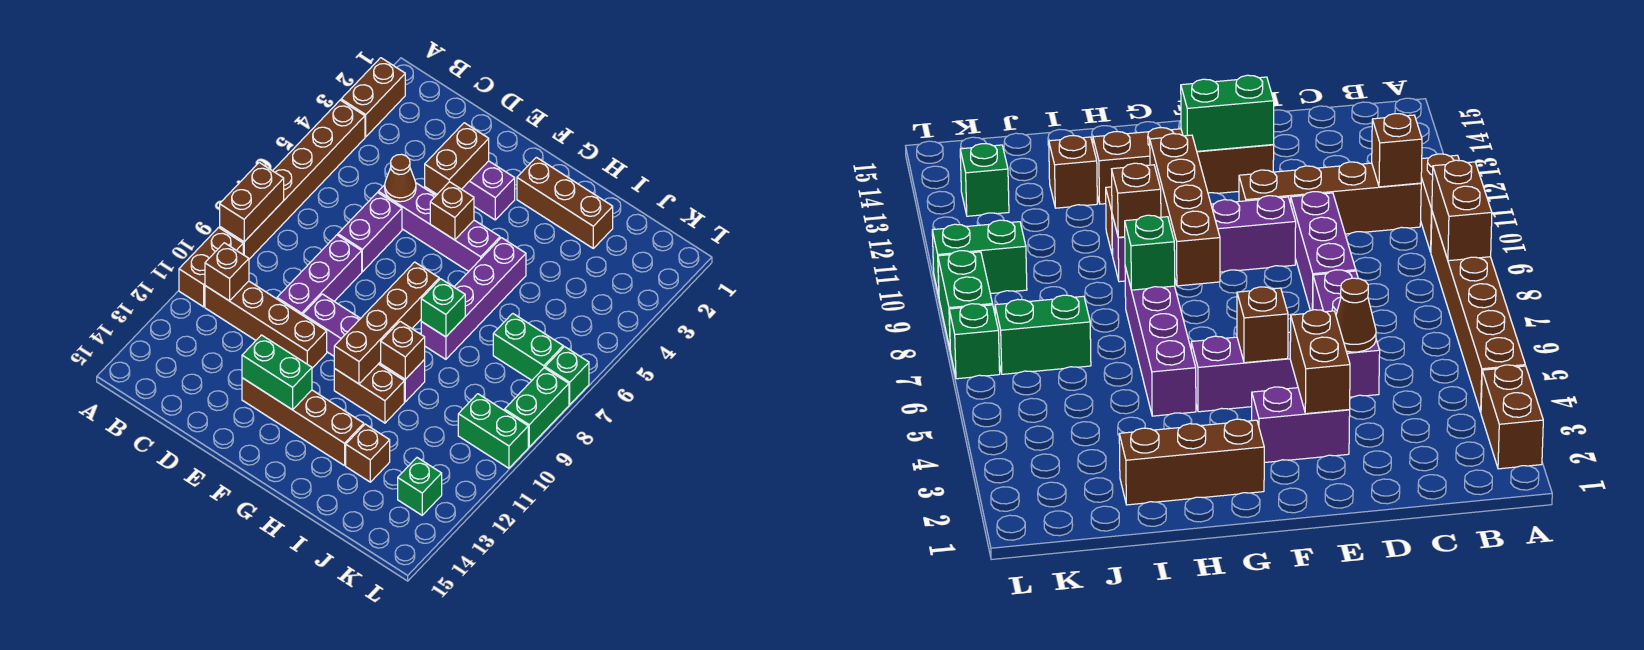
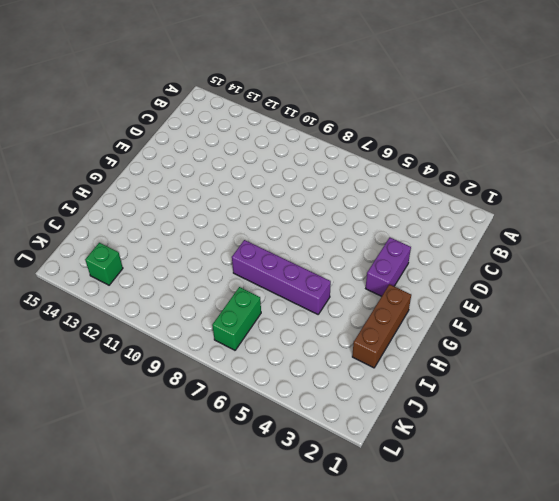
none -> brown 1x2 brick [341,58,405,137]
none -> brown 1x6 brick [220,100,365,259]
none -> brown 1x2 brick [179,228,243,307]

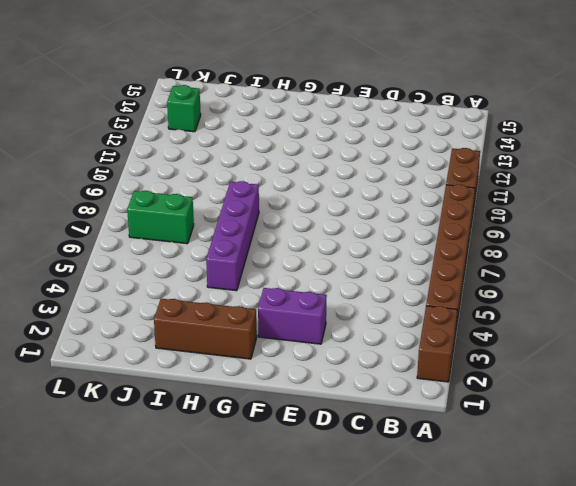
none -> brown 1x4 brick [205,281,327,368]
none -> purple 1x4 brick [378,183,500,271]
none -> purple 1x2 brick [338,193,402,272]

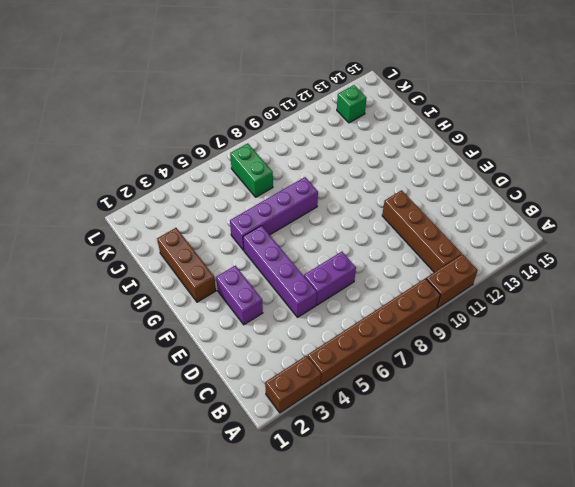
none -> purple 1x3 brick [277,235,362,315]
none -> purple 1x4 brick [303,294,425,402]
none -> brown 1x4 brick [242,378,364,466]

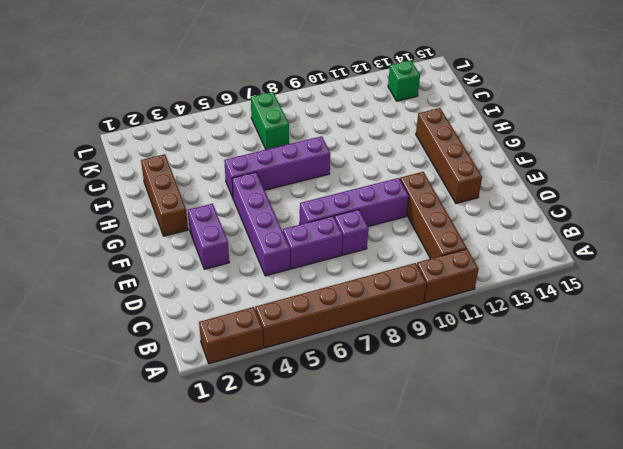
purple 1x1 brick [335,210,368,255] -> purple 1x3 brick [277,235,362,315]
purple 1x4 brick [300,178,409,227] -> purple 1x4 brick turned to [303,294,425,402]
none -> brown 1x2 brick [334,364,404,423]
none -> brown 1x1 brick [346,424,390,482]
none -> green 1x2 brick [458,394,528,468]

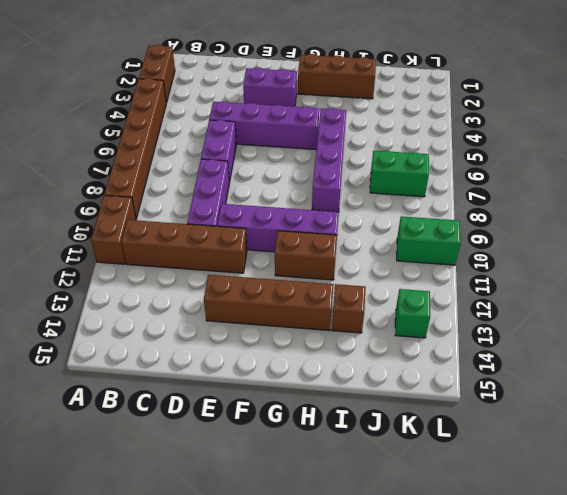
none -> green 1x1 brick [545,347,589,404]
none -> green 1x2 brick [505,368,569,447]
none -> brown 1x2 brick [220,163,284,242]

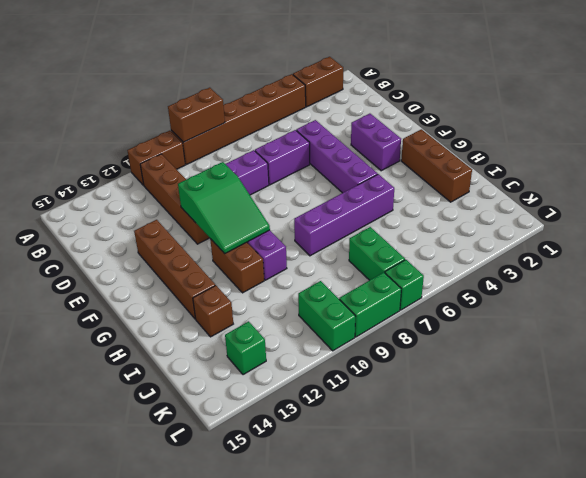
green 2x3 slope [178,162,270,254] -> brown 1x4 brick [334,262,439,384]
none -> brown 1x1 brick [205,243,249,301]
none -> brown 1x1 cone [385,154,416,202]
none -> brown 1x2 brick [425,123,489,194]

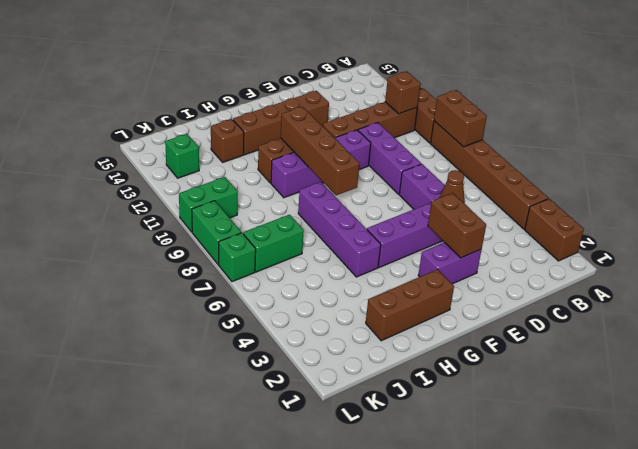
none -> green 1x2 brick [242,335,312,410]
none -> brown 1x1 brick [430,182,474,240]
none -> green 1x1 brick [421,279,465,337]

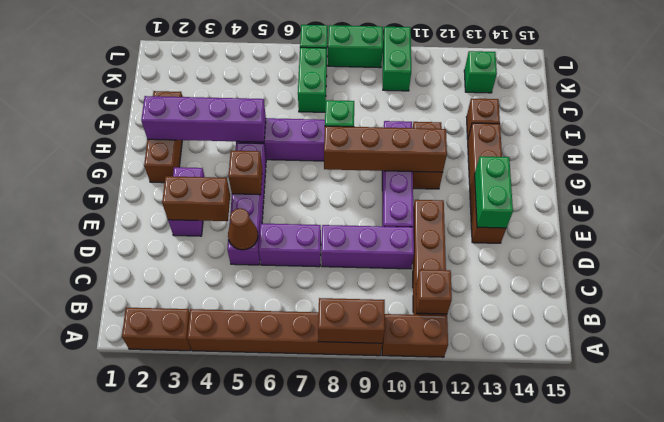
purple 1x4 brick [141,96,266,142] -> none
none -> brown 1x1 brick [381,321,425,379]

